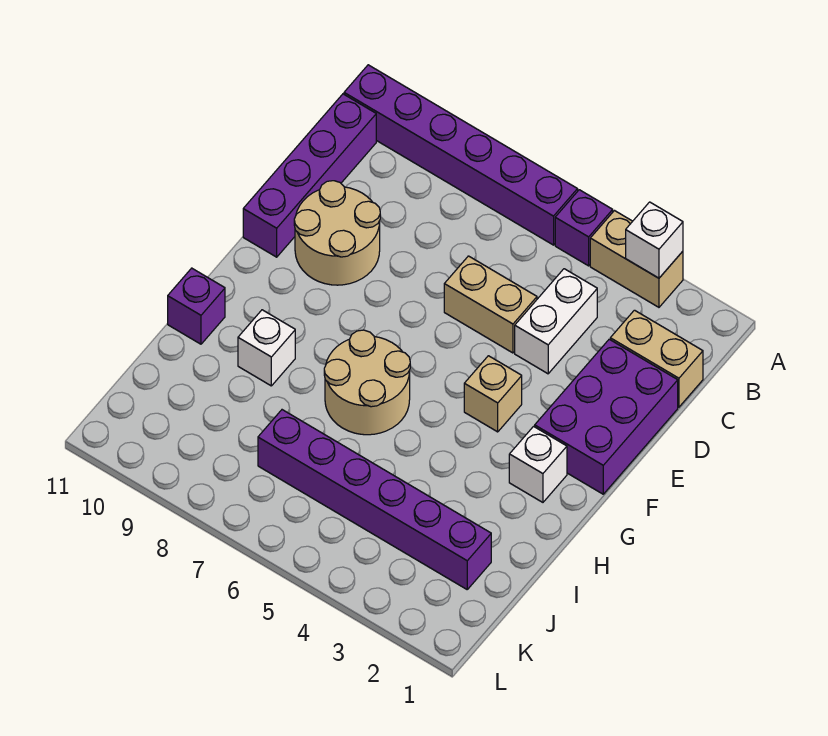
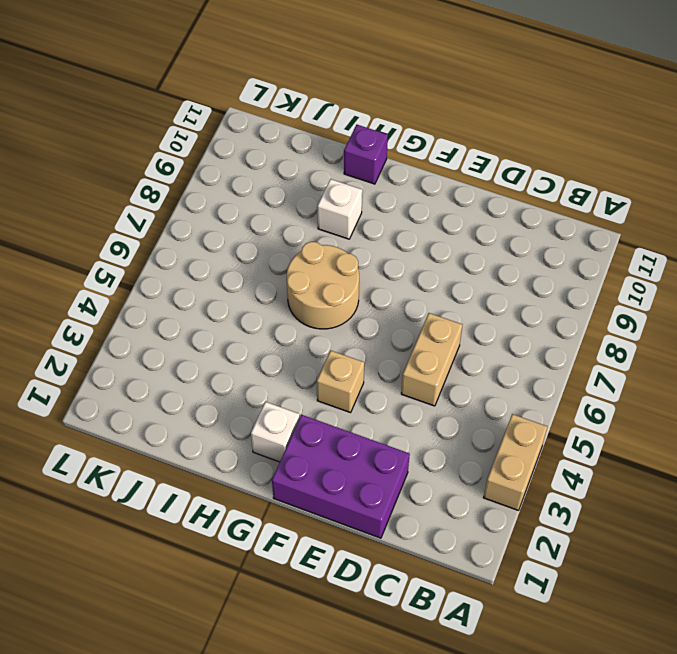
none -> purple 1x1 brick [555,190,613,266]
none -> purple 1x6 brick [344,65,578,245]
none -> purple 1x4 brick [243,94,376,257]

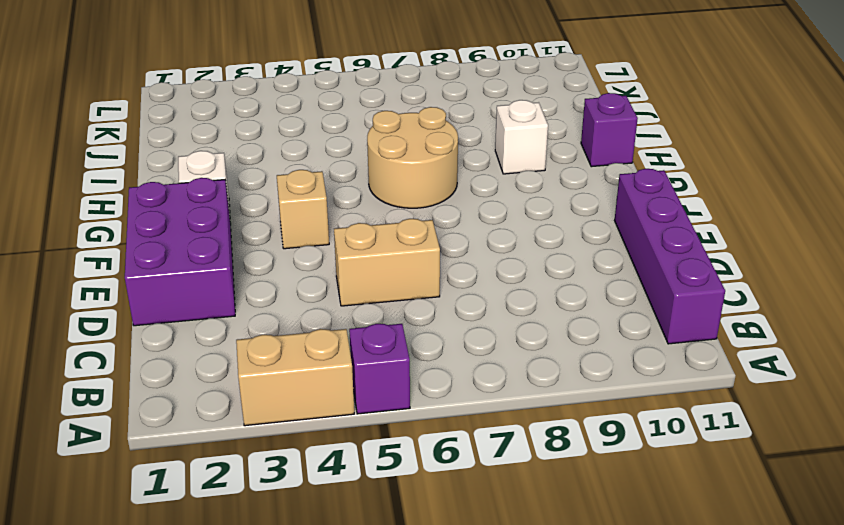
none -> purple 1x6 brick [344,65,578,245]
none -> tan 1x2 brick [610,310,703,407]
none -> white 1x2 brick [515,269,597,374]

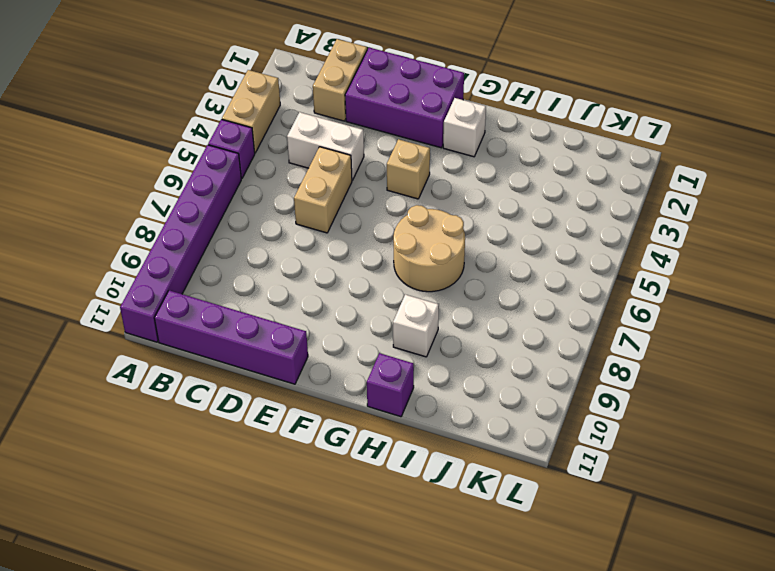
none -> tan 2x2 round brick [294,181,380,285]
none -> purple 1x6 brick [258,410,491,589]
none -> white 1x1 brick [626,202,683,278]

